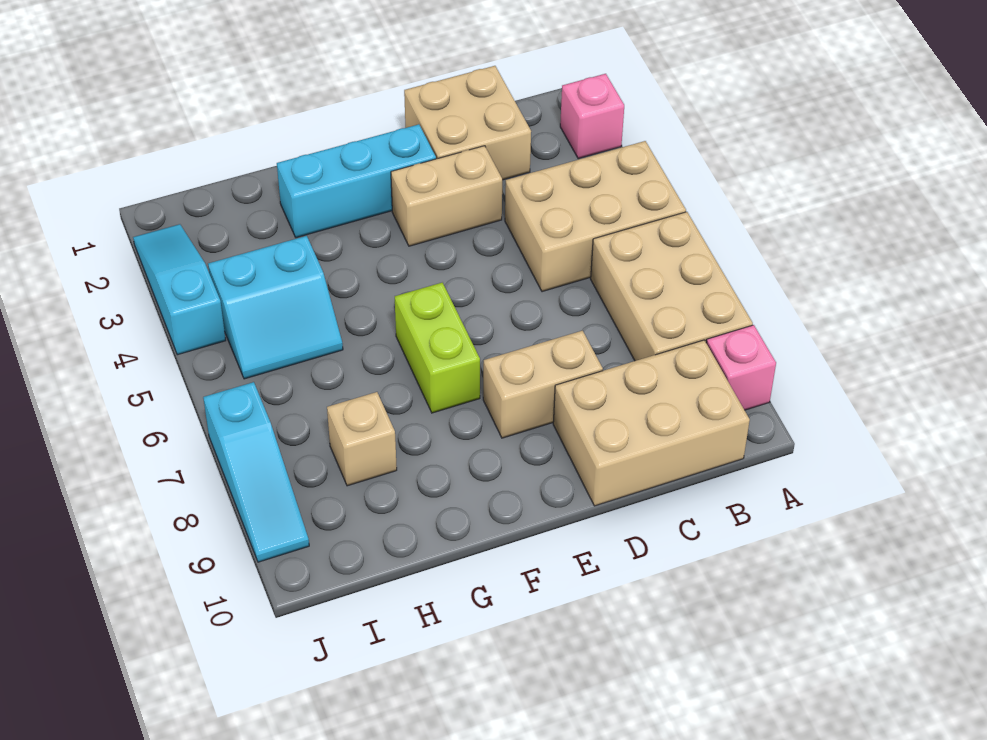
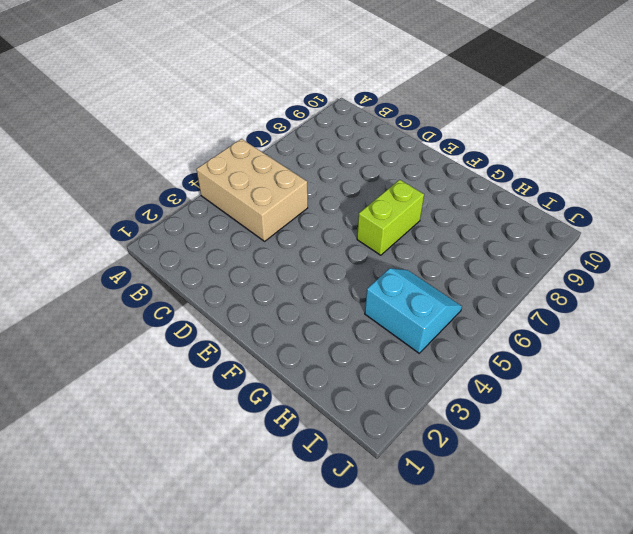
none -> pink 1x1 brick [560,74,624,159]
none -> tan 2x3 brick [591,212,753,361]
none -> pink 1x1 brick [706,325,776,410]

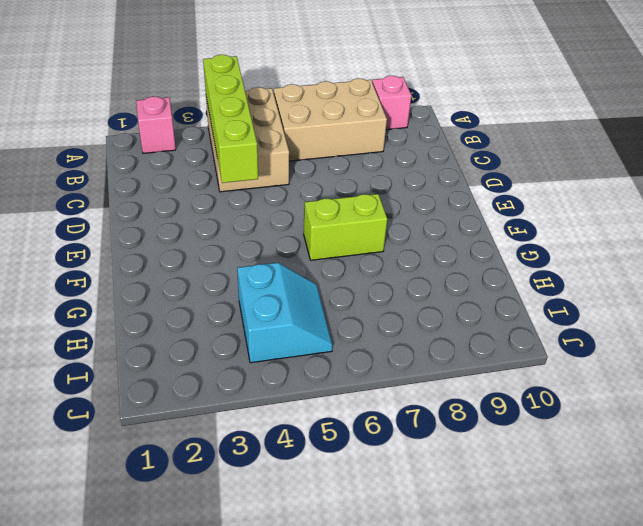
lime 1x4 brick [203,55,258,183] -> none
none -> tan 2x3 brick [553,340,750,506]
none -> tan 2x2 brick [404,66,531,180]
none -> tan 1x2 brick [391,146,502,246]

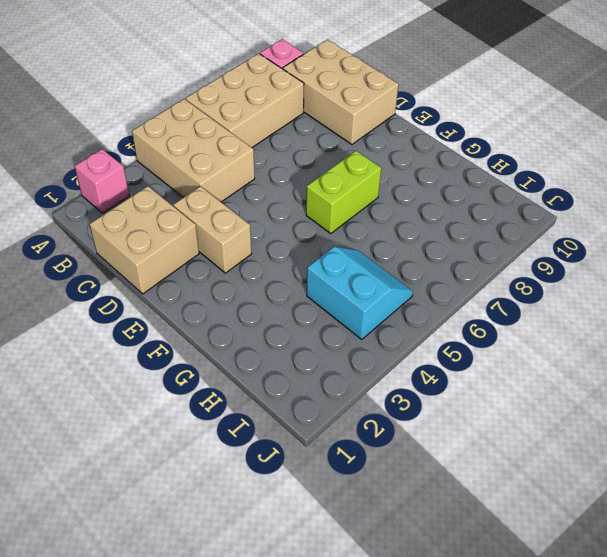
none -> tan 1x2 brick [483,331,603,438]
none -> cyan 1x3 brick [277,124,436,238]
none -> tan 1x1 brick [327,392,397,486]

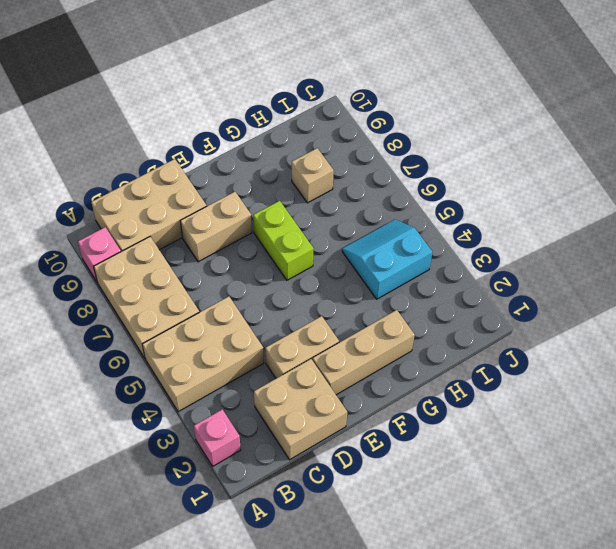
tan 1x3 brick [313,310,415,395] -> cyan 1x3 brick [277,124,436,238]
none -> cyan 1x3 slope [133,224,226,355]
none -> cyan 1x3 slope [203,382,309,562]

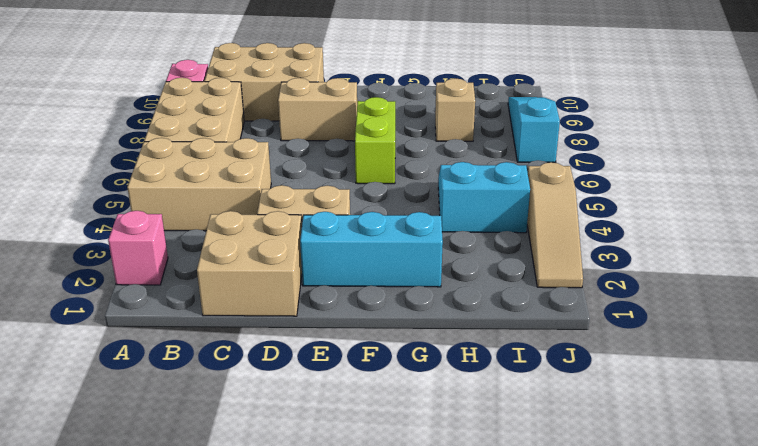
tan 1x3 slope [527,162,583,288] -> cyan 1x3 slope [133,224,226,355]

